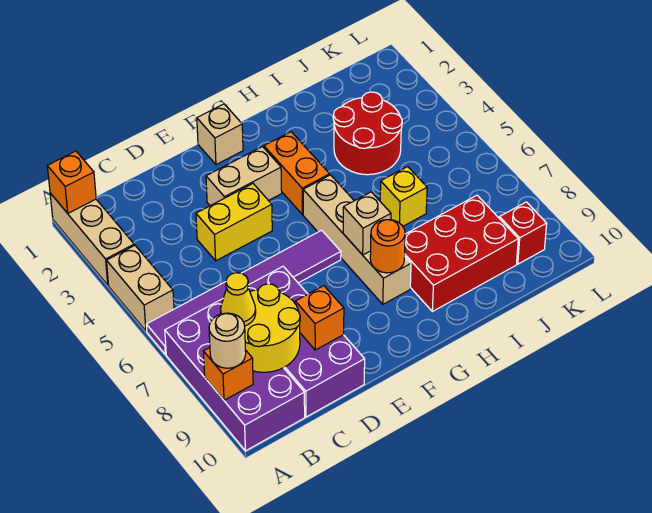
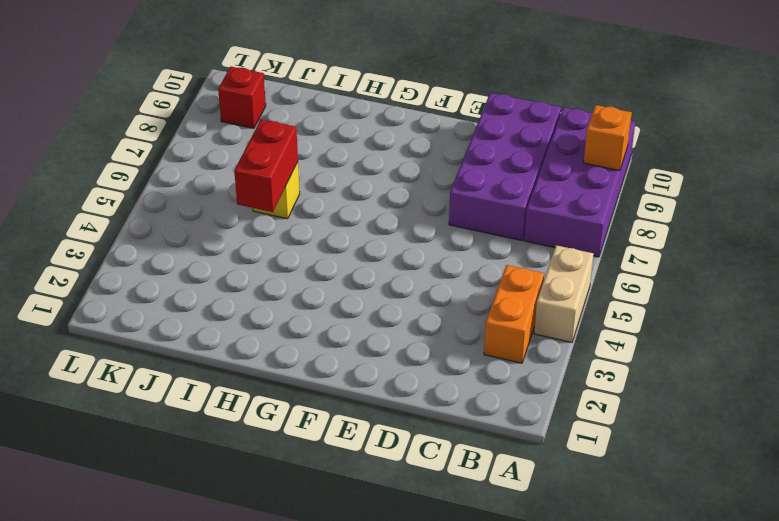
orange 1x2 brick [484,265,544,363] -> orange 1x2 brick moved to [264,132,330,215]
red 1x2 brick [234,119,298,212] -> none
none -> tan 1x3 brick [50,193,134,285]
none -> purple 1x6 tile [146,230,341,355]
none -> yellow 1x2 brick [196,184,272,261]

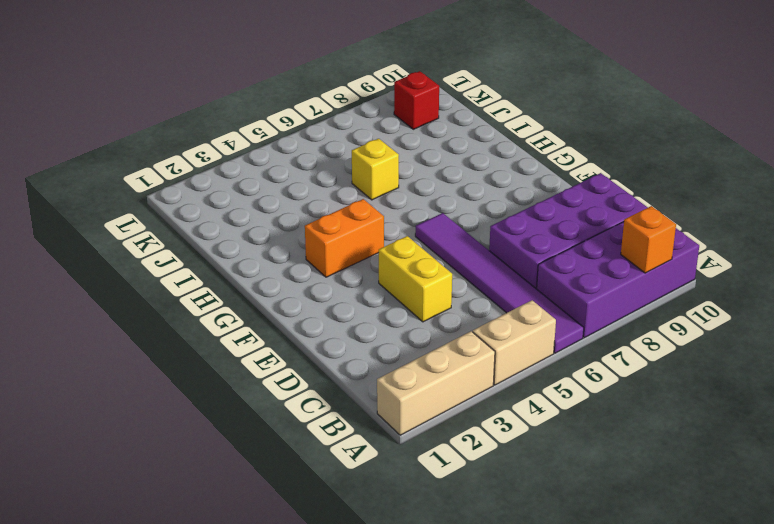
none -> tan 1x2 brick [206,147,282,206]
none -> tan 1x1 brick [197,104,243,165]
none -> tan 1x4 brick [303,175,411,304]

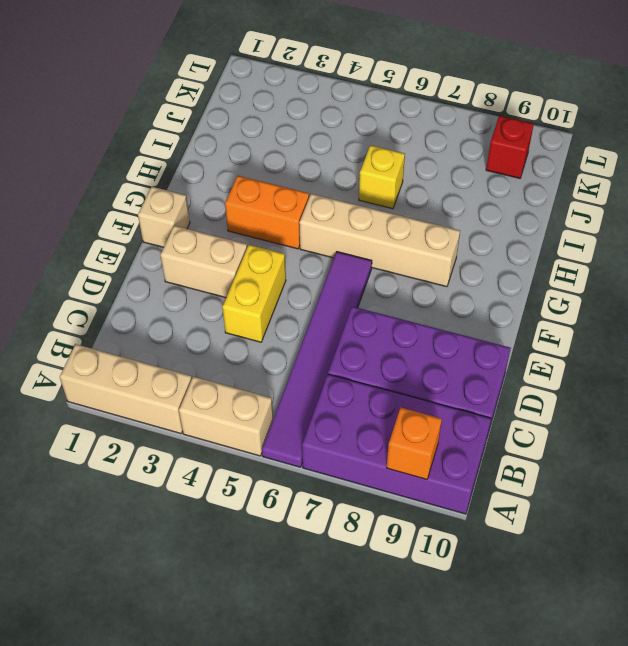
tan 1x2 brick [160,226,247,298] -> tan 1x2 brick turned to [206,147,282,206]
none -> red 2x3 brick [405,195,518,311]
none -> red 2x2 round brick [333,92,402,175]
none -> orange 1x1 brick [47,151,96,213]

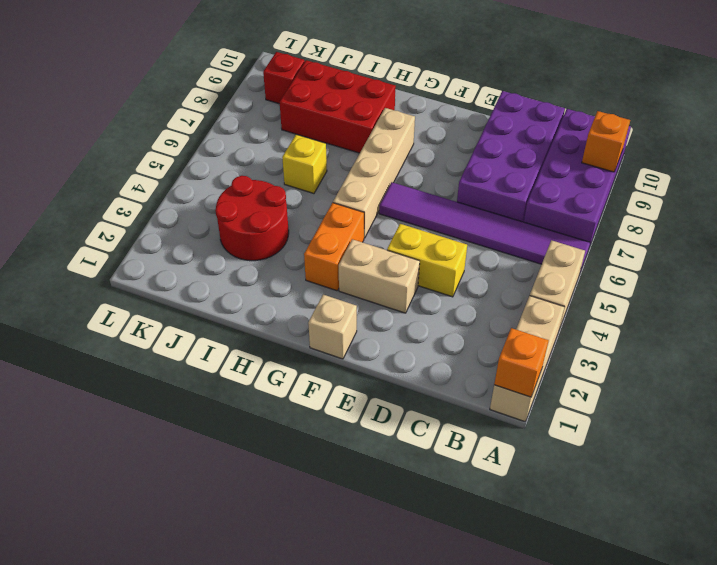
none -> yellow 2x2 round brick [245,284,300,372]
none -> orange 1x1 brick [295,286,344,350]
none -> tan 1x1 brick [343,192,391,255]

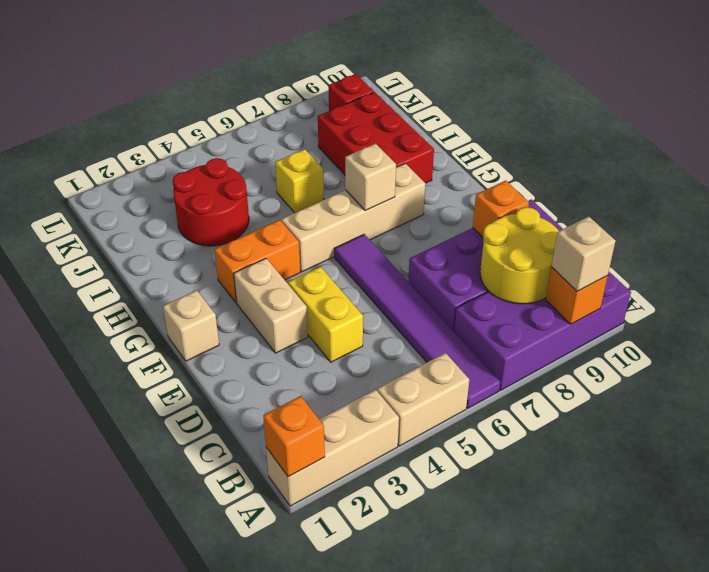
tan 1x1 brick [551,216,615,291] -> tan 1x1 round brick [209,313,246,368]
none -> orange 1x1 round brick [370,220,405,273]
none -> yellow 1x1 cone [221,273,256,326]

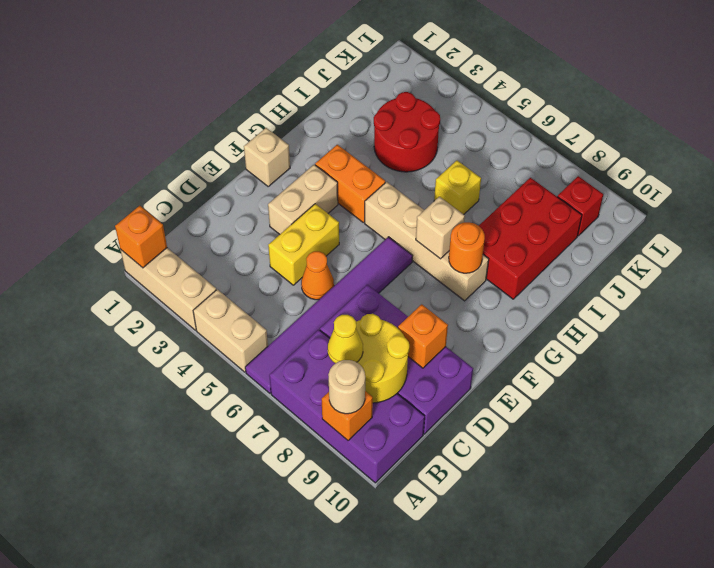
orange 1x1 cone [301,251,334,300] -> none

